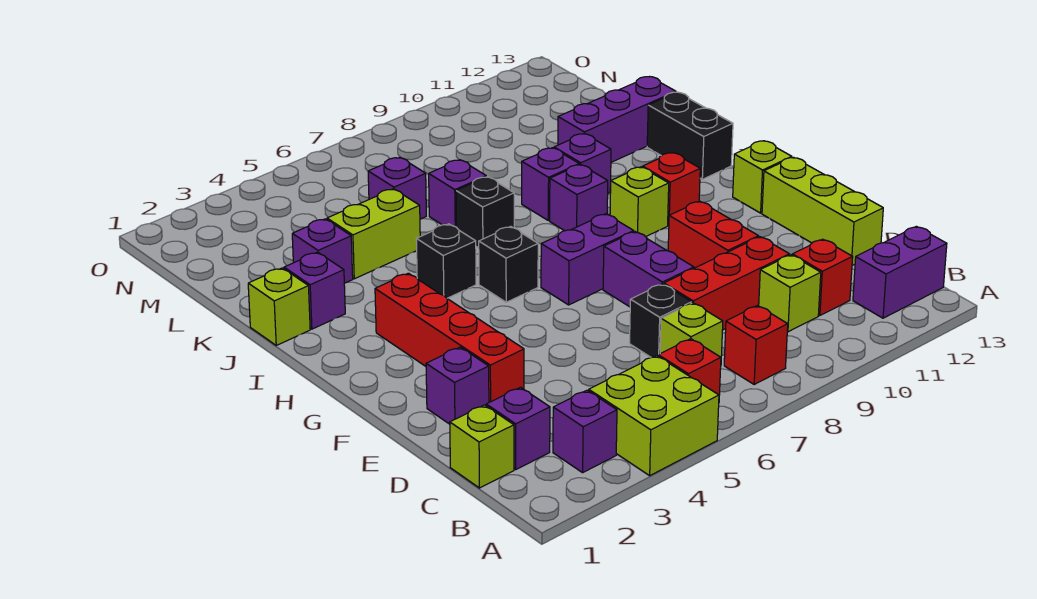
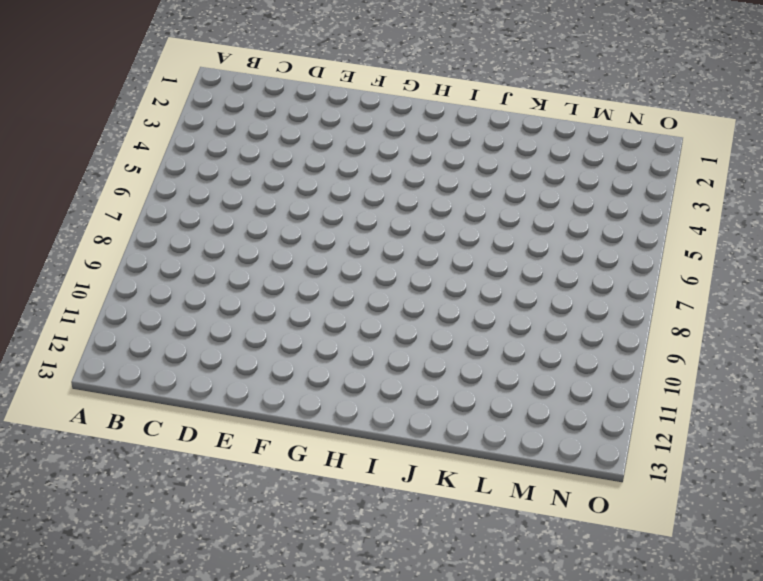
none -> lime 2x2 brick [589,356,719,476]
none -> purple 1x1 brick [553,390,617,473]
none -> red 1x1 brick [658,339,721,395]
none -> red 1x1 brick [724,306,788,384]

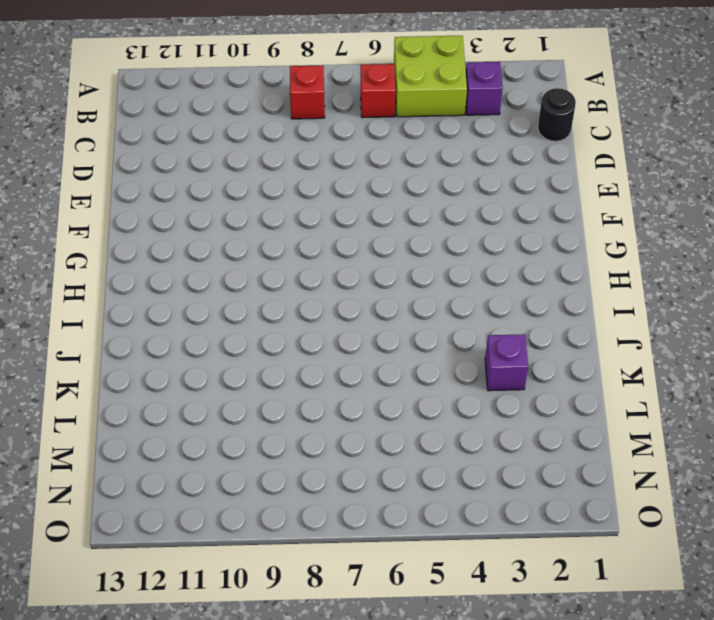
black 1x1 round brick [538,88,576,141] -> lime 1x1 brick [450,405,514,488]
none -> purple 1x2 brick [853,226,947,318]
none -> purple 1x1 brick [486,387,550,469]
none -> lime 1x1 brick [660,303,723,357]
none -> lime 1x1 brick [759,255,821,332]

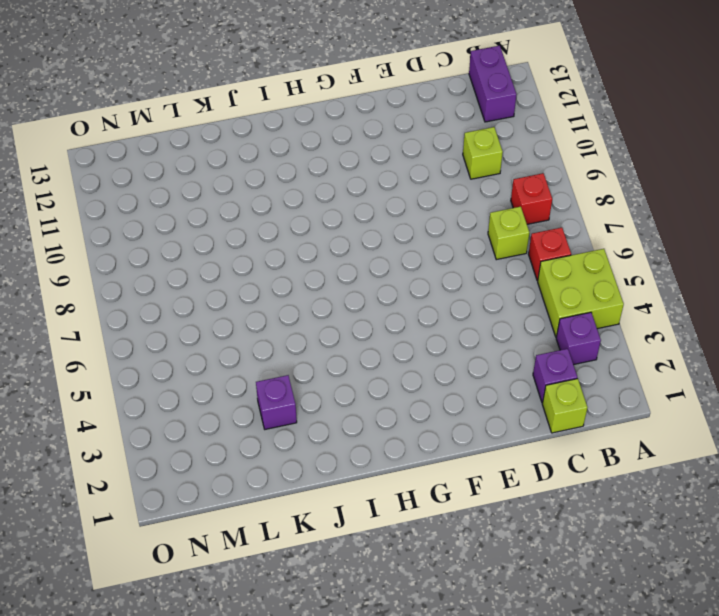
none -> red 1x1 brick [792,239,853,316]
none -> black 1x1 brick [630,284,692,358]
none -> red 1x3 brick [664,237,789,330]
none -> lime 1x3 brick [762,157,883,265]

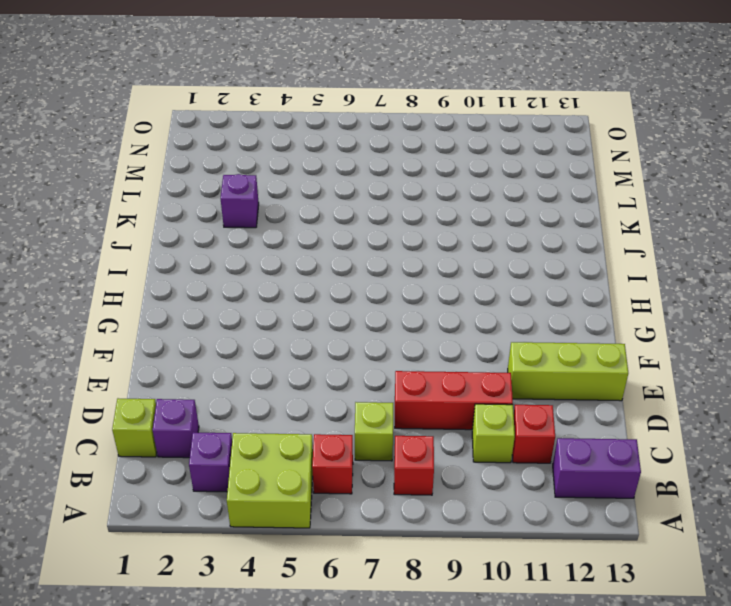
lime 1x3 brick [508,342,628,401] -> lime 1x3 brick turned to [762,157,883,265]
none -> black 1x1 brick [630,284,692,358]
none -> purple 1x1 brick [426,347,489,424]
none -> red 1x4 brick [375,273,524,402]
none -> purple 1x2 brick [603,232,694,307]

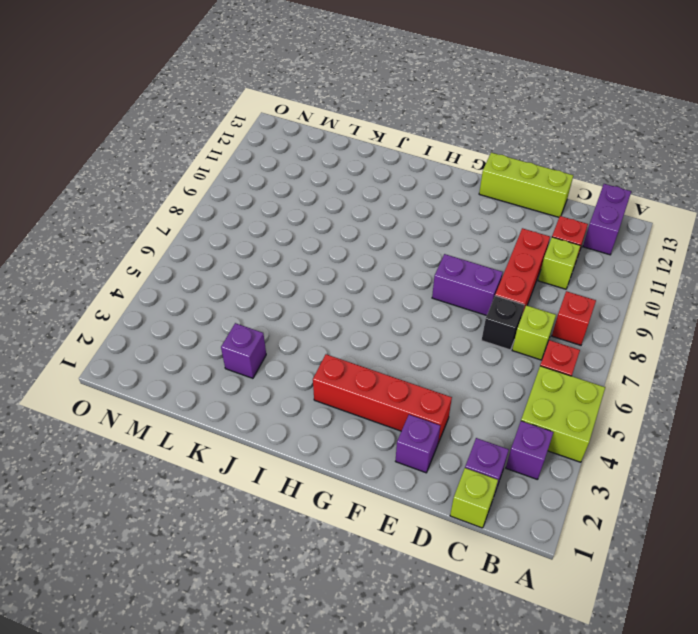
none -> red 1x2 brick [668,201,759,268]
none -> purple 1x2 brick [541,214,634,305]
none -> lime 1x1 brick [733,141,792,213]
none -> black 1x1 brick [479,226,538,302]

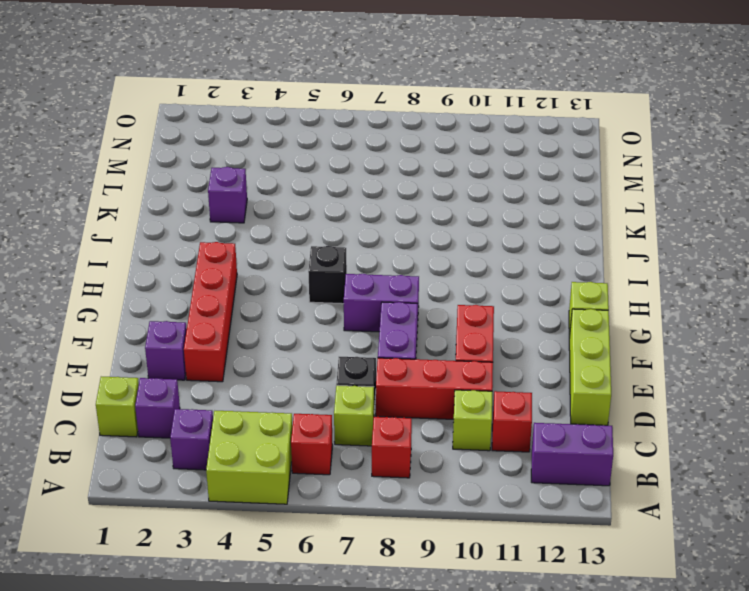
none -> lime 1x1 brick [610,167,669,237]
none -> red 1x1 brick [643,153,700,225]
none -> black 1x1 brick [416,224,476,298]
none -> purple 1x1 brick [550,164,608,231]

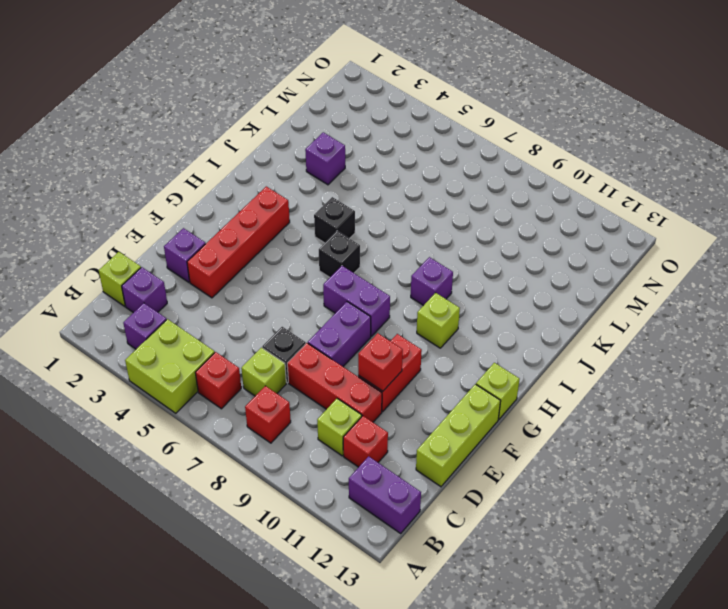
red 1x1 brick [358,333,403,391] -> red 1x1 brick moved to [643,153,700,225]
none -> black 1x2 brick [647,92,733,179]
none -> lime 1x1 brick [248,268,310,345]
none -> purple 1x1 brick [284,252,345,329]
none -> black 1x1 brick [456,177,514,248]

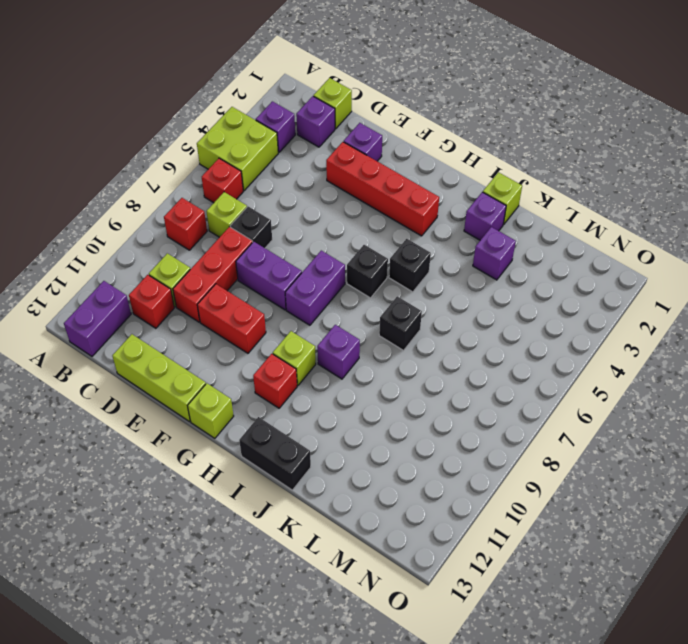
none -> purple 1x1 brick [522,148,579,220]
none -> purple 1x1 brick [554,134,611,193]
none -> lime 1x2 brick [327,189,420,279]
none -> purple 1x1 brick [429,160,486,227]

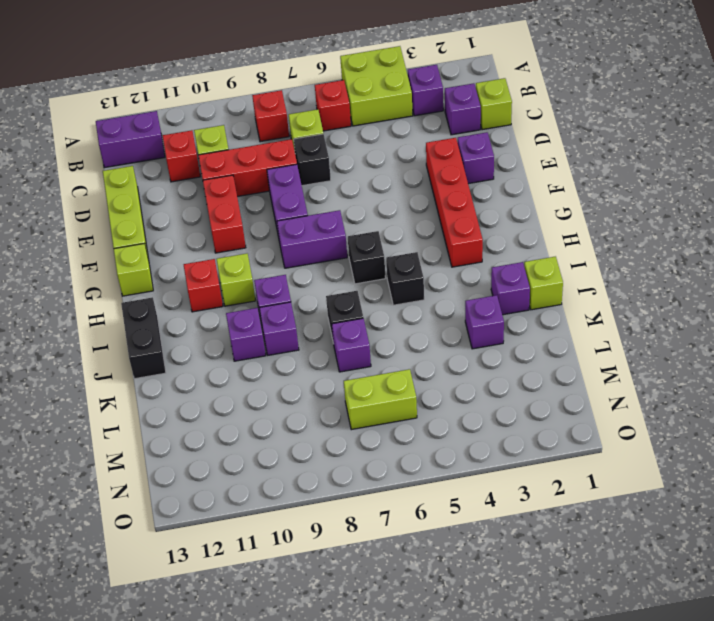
lime 1x2 brick [344,369,417,430] -> lime 1x2 brick moved to [327,189,420,279]
none -> purple 1x3 brick [558,77,676,162]
none -> purple 1x1 brick [368,157,426,219]

